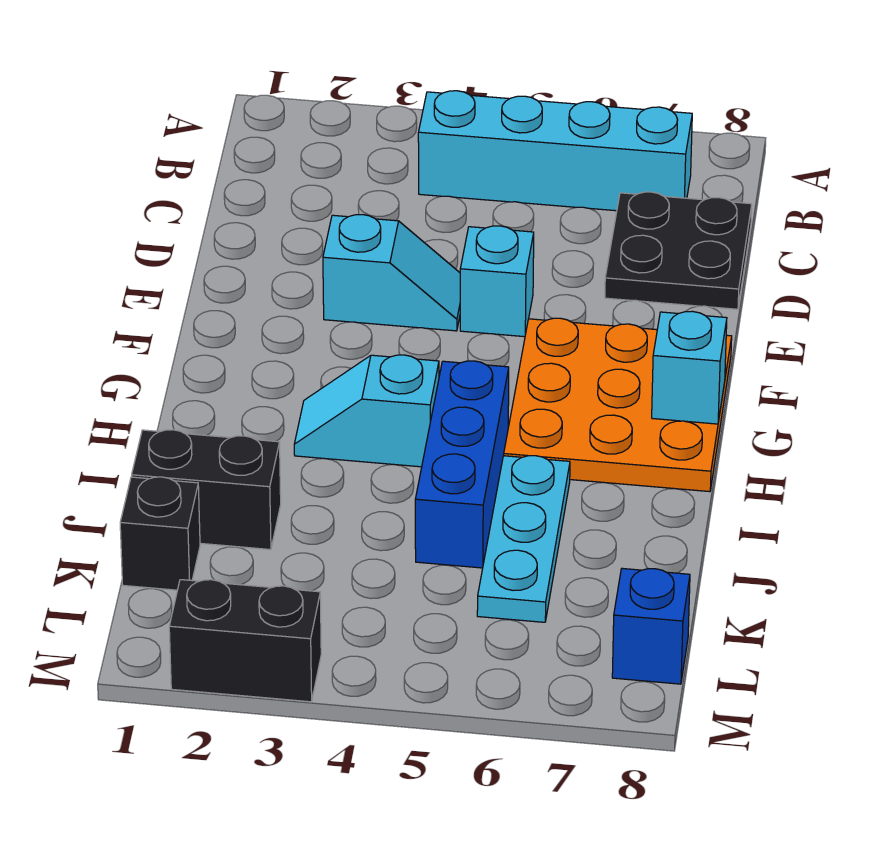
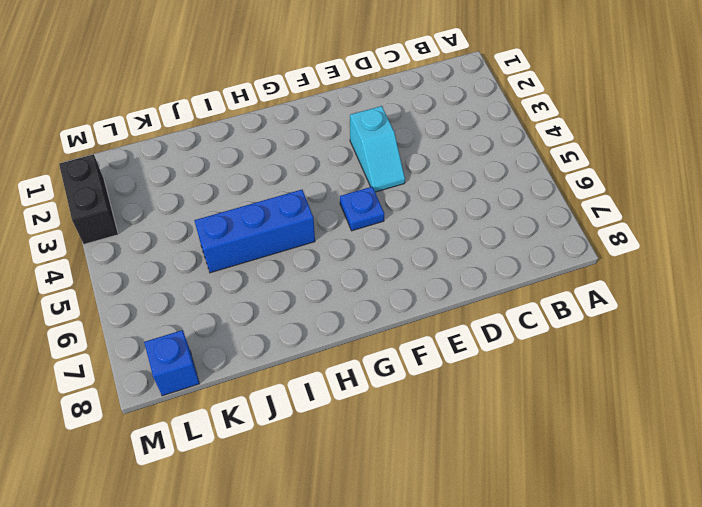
blue 1x1 plate [340,187,384,231] -> none
none -> cyan 1x4 brick [418,91,692,211]
none -> black 2x2 plate [605,192,752,309]
none -> cyan 1x1 brick [460,226,534,337]

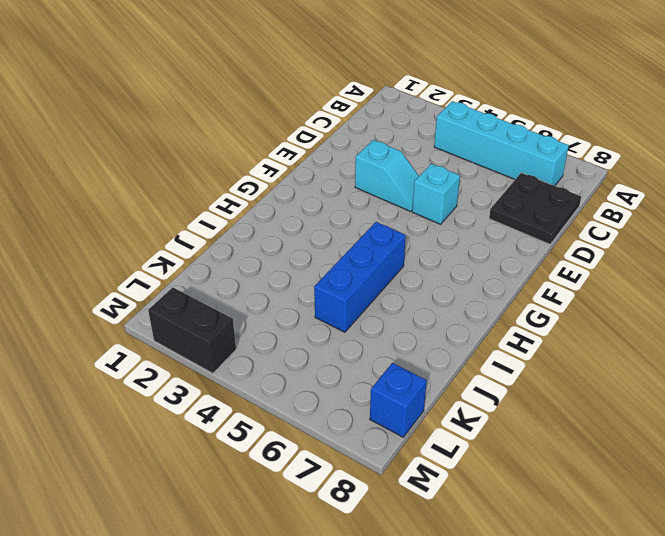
none -> orange 3x3 plate [504,318,732,492]
none -> cyan 1x2 slope [294,355,439,467]
none -> cyan 1x3 plate [477,456,570,622]

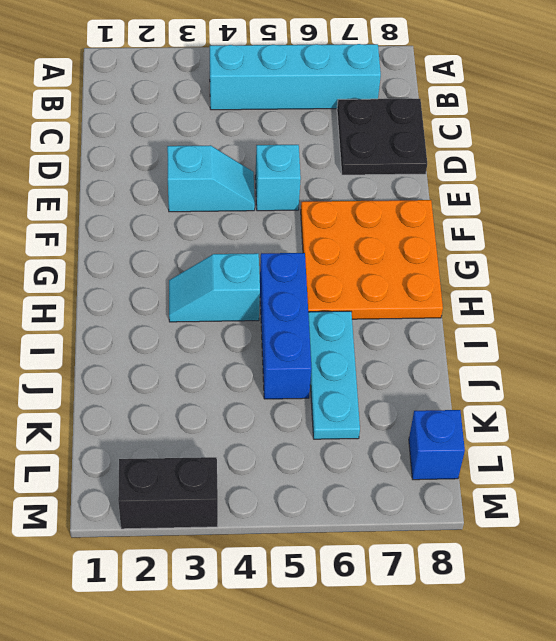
none -> black 1x2 brick [132,430,281,550]
none -> black 1x1 brick [120,477,200,590]
none -> cyan 1x1 brick [652,311,727,424]

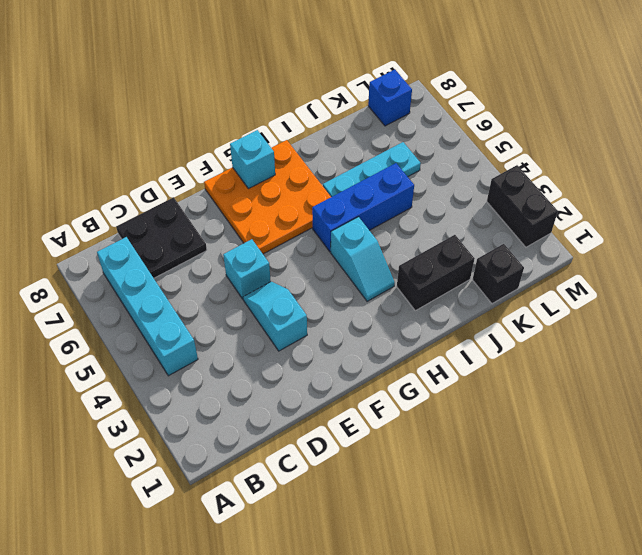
black 1x2 brick [397,235,475,311] -> black 1x2 brick turned to [132,430,281,550]

